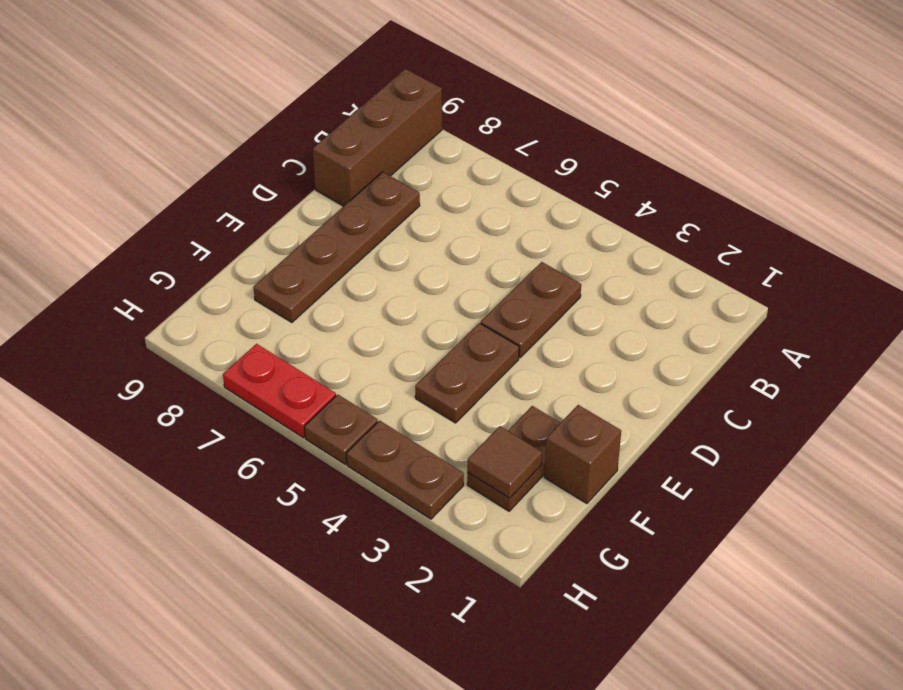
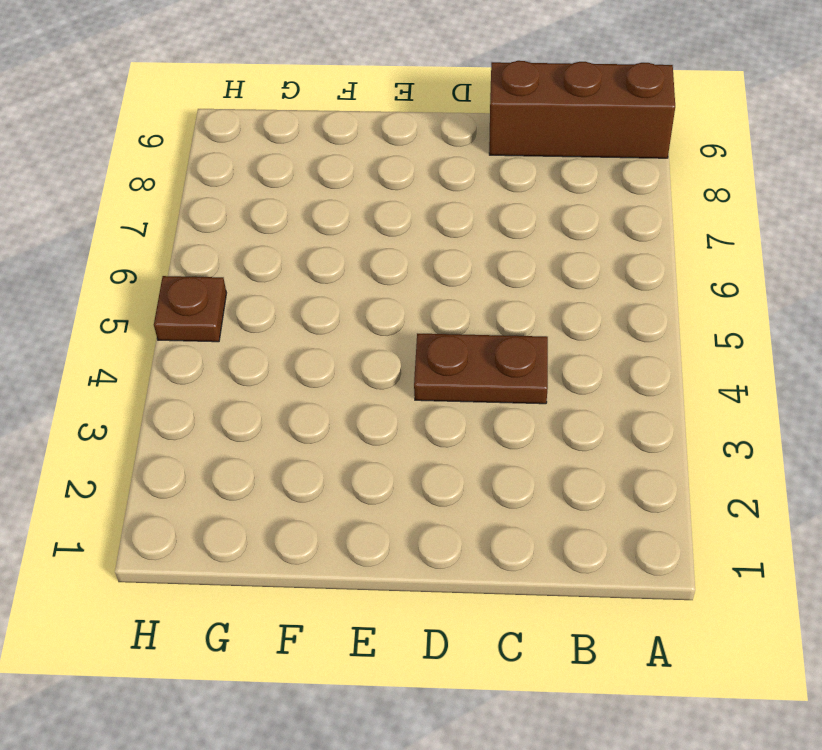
none -> brown 1x4 plate [253,172,420,322]
none -> brown 1x2 plate [415,323,519,423]

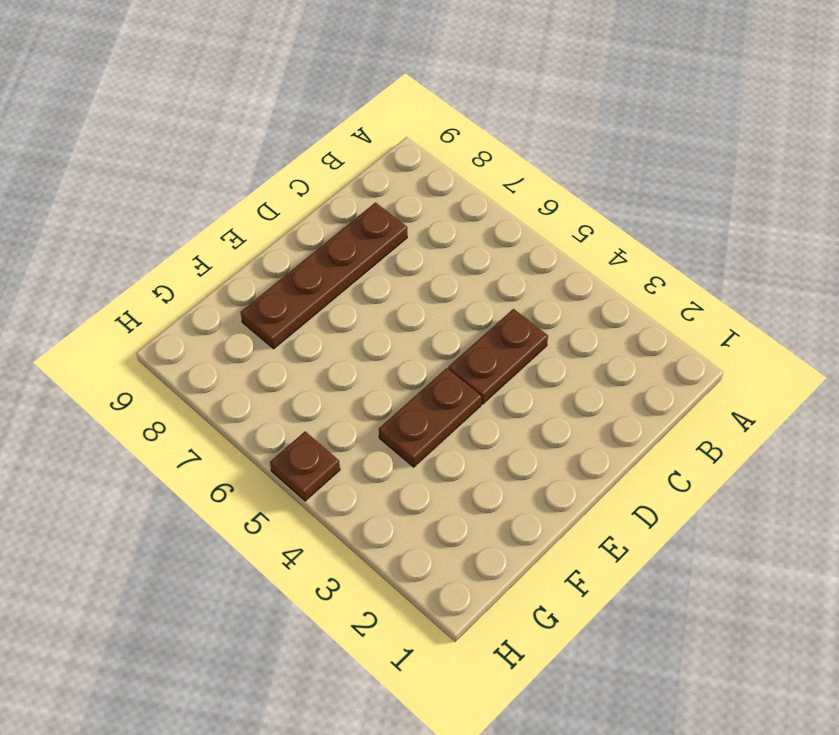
none -> brown 1x3 brick [313,69,442,206]
none -> brown 1x1 brick [545,405,621,504]

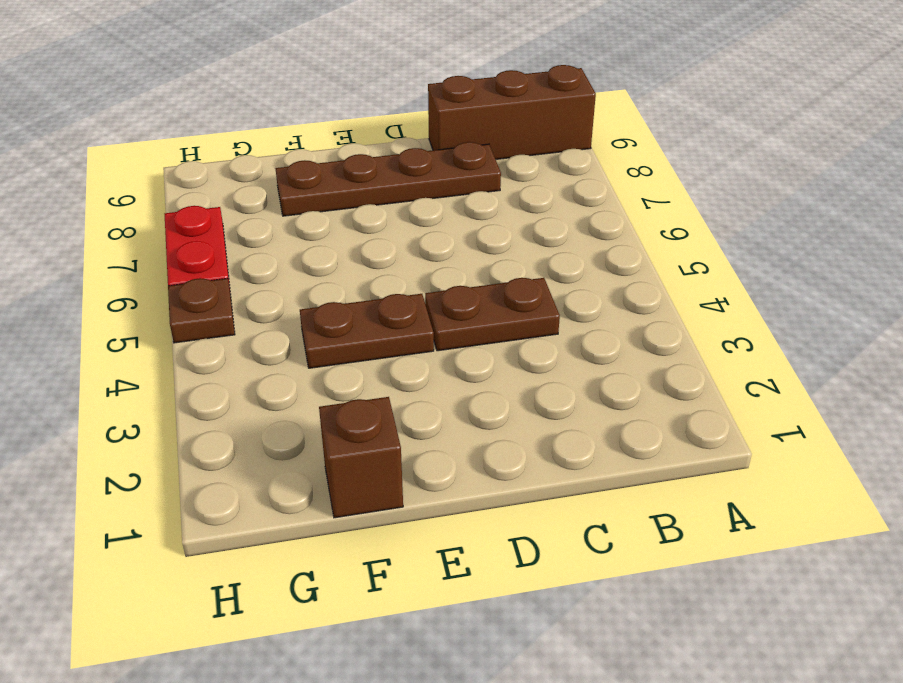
none -> brown 1x2 plate [467,406,560,511]
none -> brown 1x2 plate [346,421,464,519]

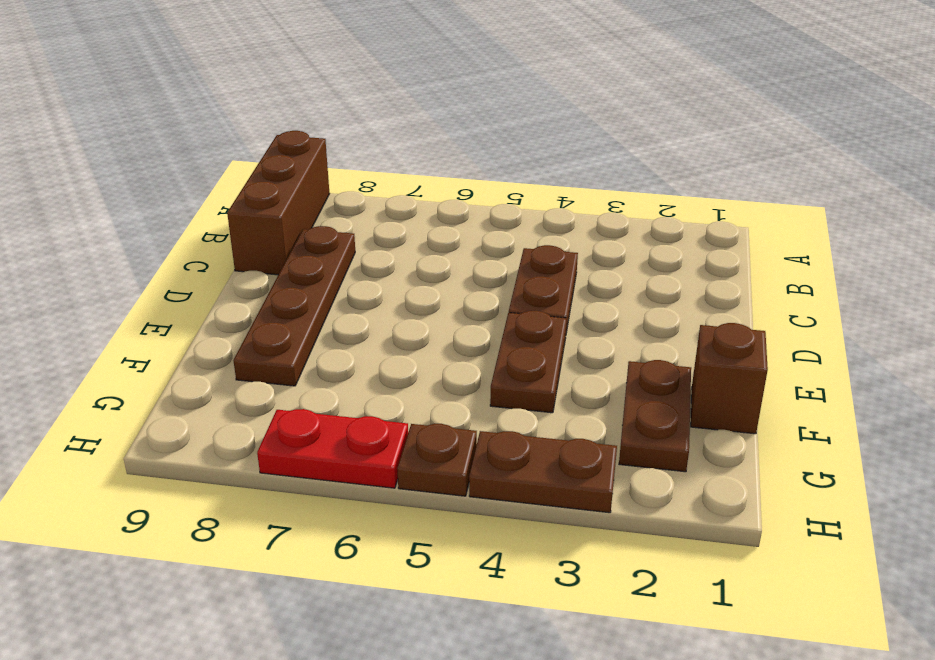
none -> brown 1x1 tile [467,426,542,498]

